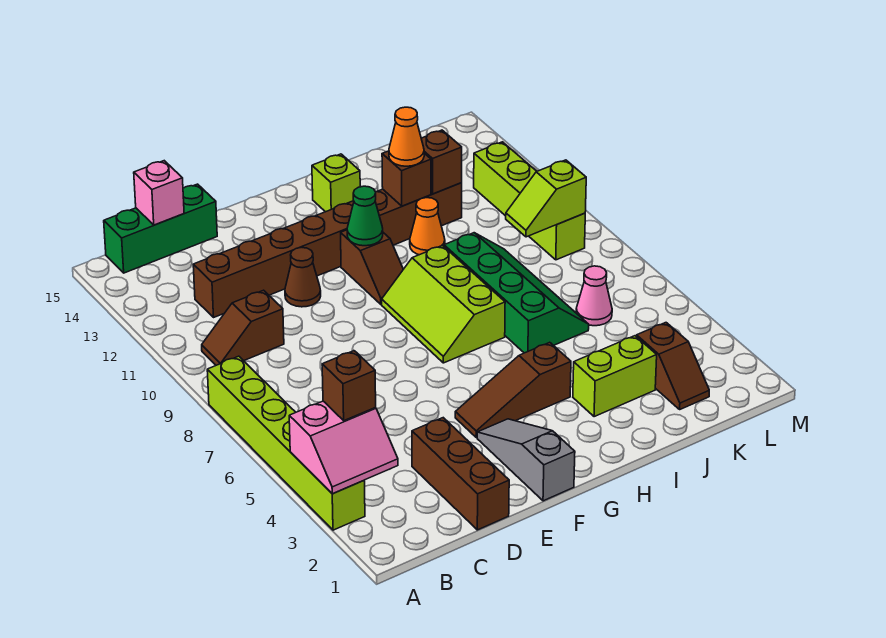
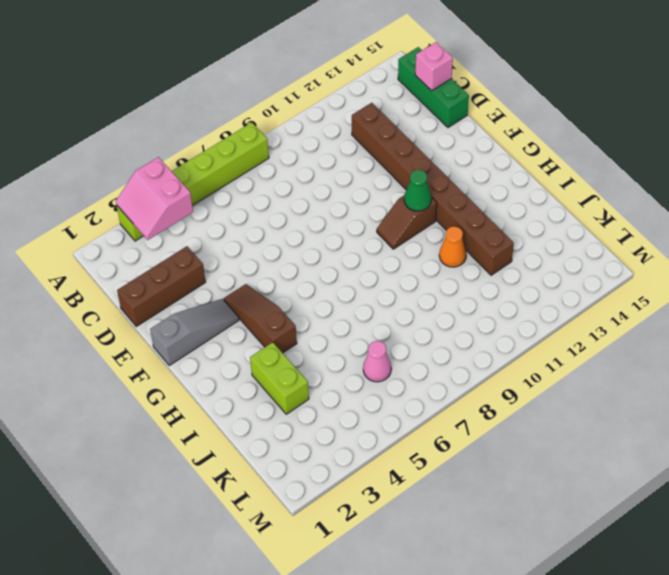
none -> brown 1x2 slope [202,290,284,365]
none -> brown 1x1 cone [285,247,321,307]
none -> lime 2x3 slope [382,246,505,363]

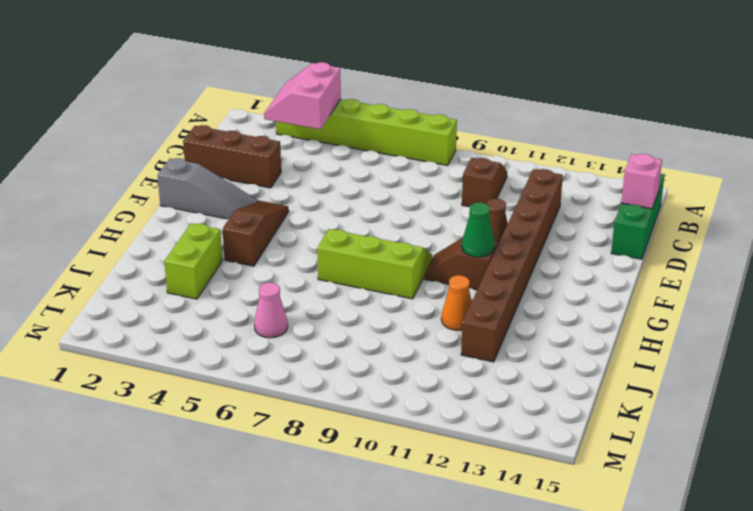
none -> lime 1x1 brick [312,154,360,212]
none -> green 2x4 slope [444,233,589,353]
none -> brown 1x2 slope [637,323,709,409]

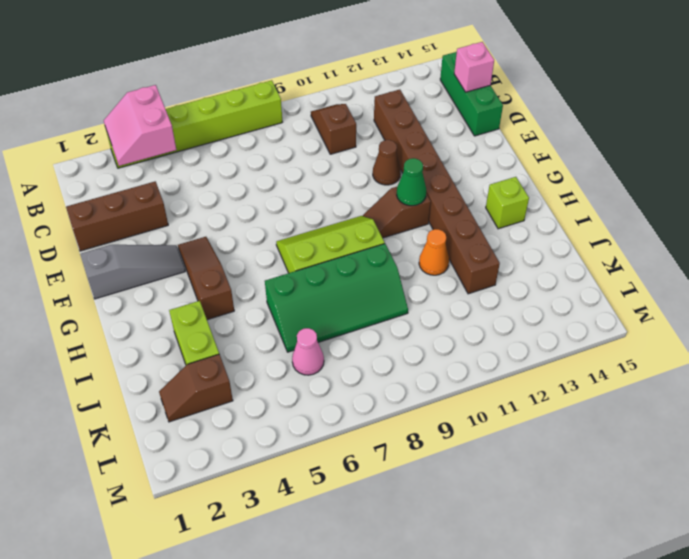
none -> lime 1x4 brick [474,142,585,260]
none -> brown 1x1 brick [382,151,431,206]
none -> brown 1x1 brick [421,130,462,194]

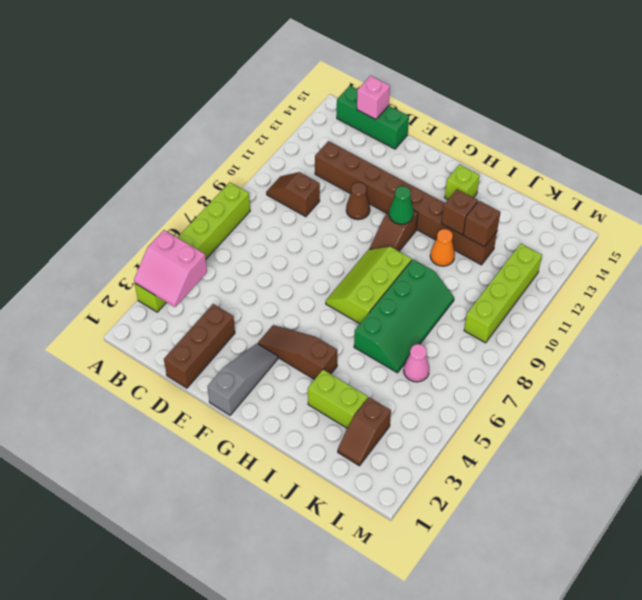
none -> lime 1x2 slope [506,160,586,237]
none -> brown 1x1 brick [322,351,376,421]
none -> orange 1x1 cone [389,107,424,166]

